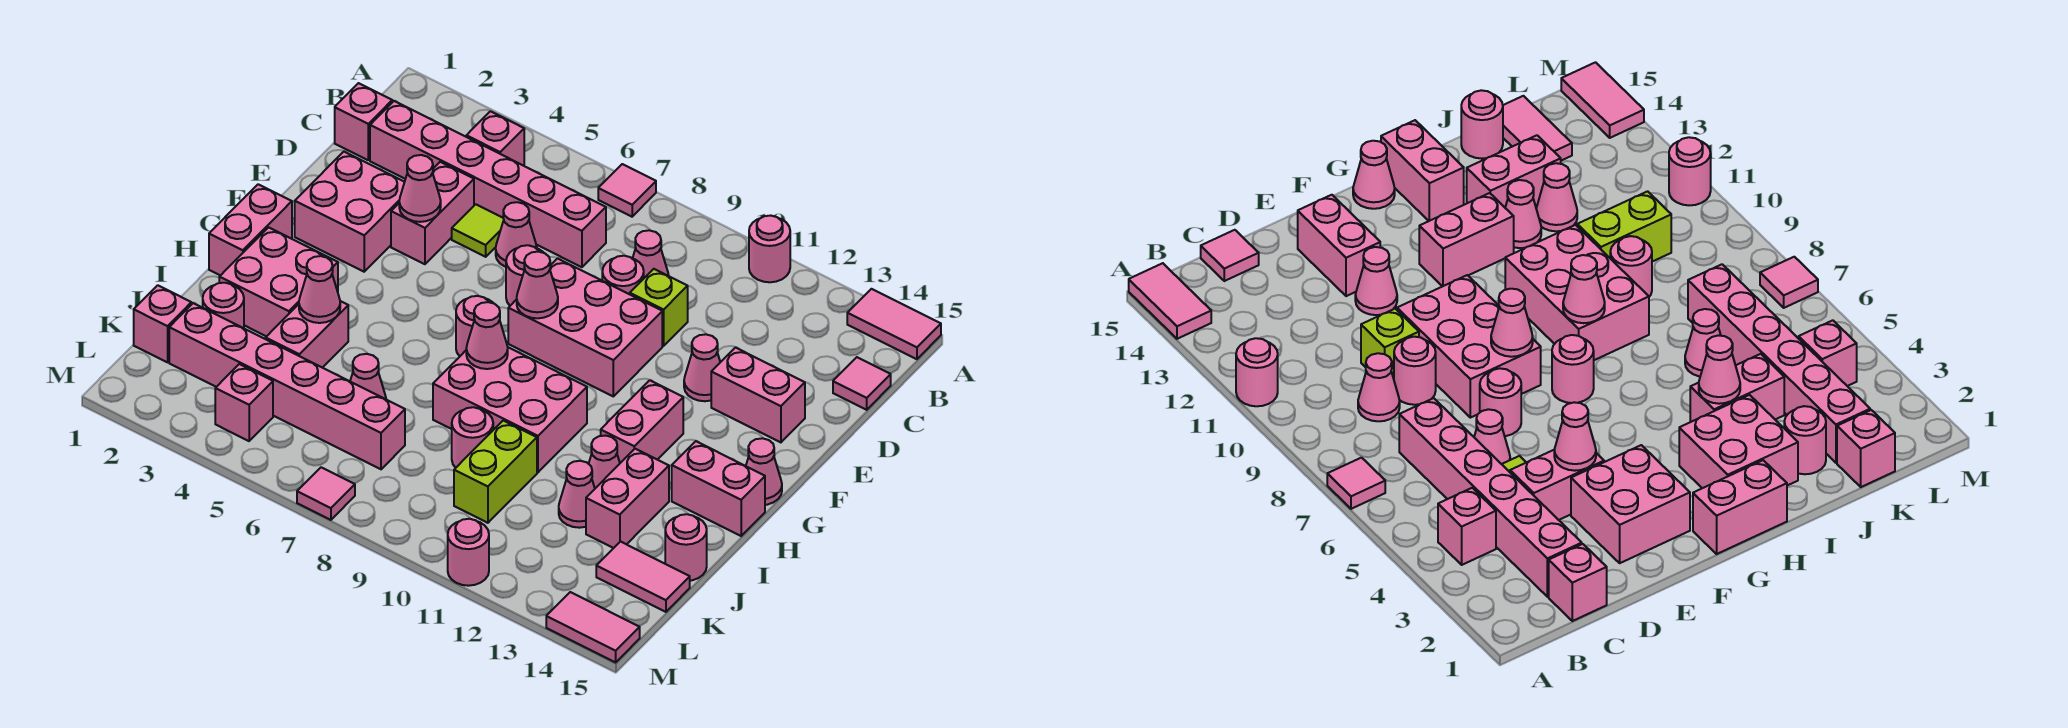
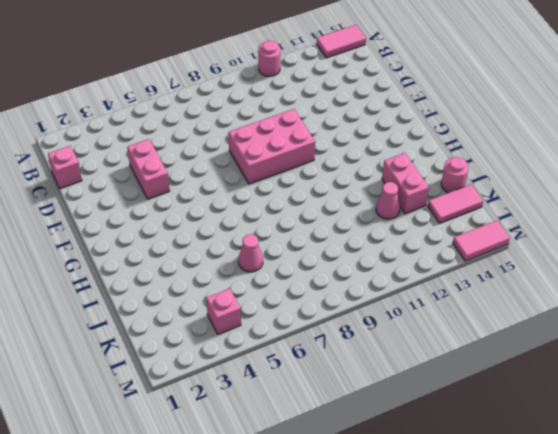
none -> pink 1x1 tile [598,164,656,217]
none -> pink 1x1 brick [466,111,524,165]
none -> pink 1x6 brick [370,101,606,267]
none -> pink 1x1 cone [633,230,669,278]

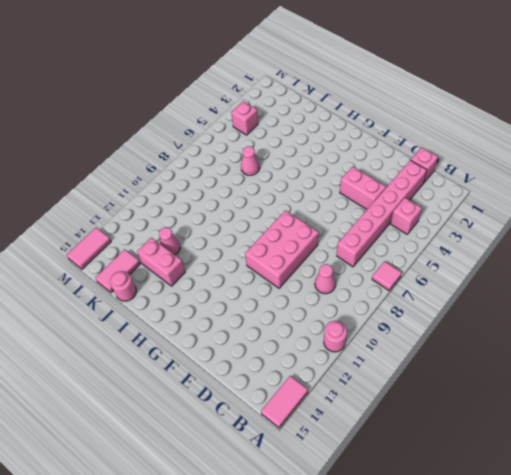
none -> pink 1x1 tile [833,357,891,410]
none -> lime 1x1 tile [452,204,504,257]
none -> pink 1x1 cone [496,202,537,267]
none -> pink 1x1 round brick [602,256,644,294]

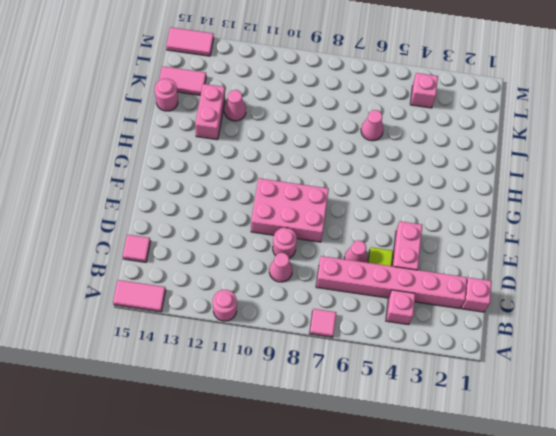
none -> lime 1x1 brick [630,269,688,346]
none -> pink 2x2 brick [295,152,404,272]
none -> pink 1x1 round brick [506,245,544,306]
none -> pink 1x1 cone [684,334,720,401]

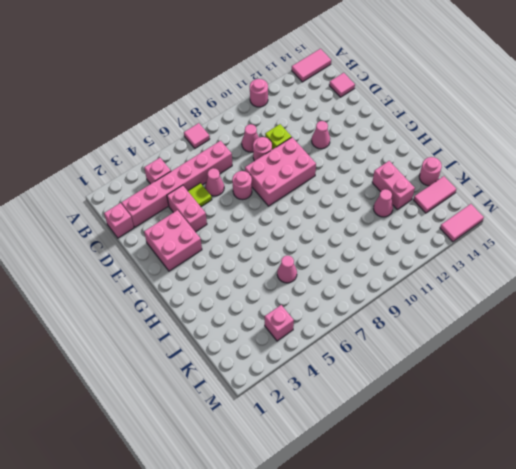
none -> pink 1x2 brick [711,348,805,442]
none -> pink 1x2 brick [209,184,292,276]
none -> pink 1x1 round brick [456,296,493,356]
none -> pink 1x2 brick [601,380,683,463]

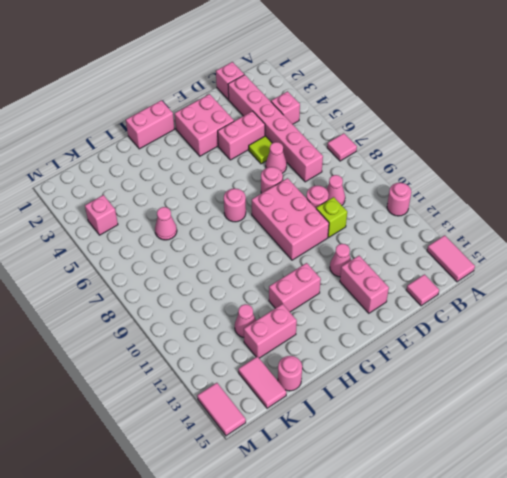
none -> pink 1x1 cone [746,438,782,505]
none -> pink 2x2 brick [219,227,338,337]
none -> pink 2x3 brick [433,347,587,472]
none -> pink 1x2 brick [672,441,765,536]

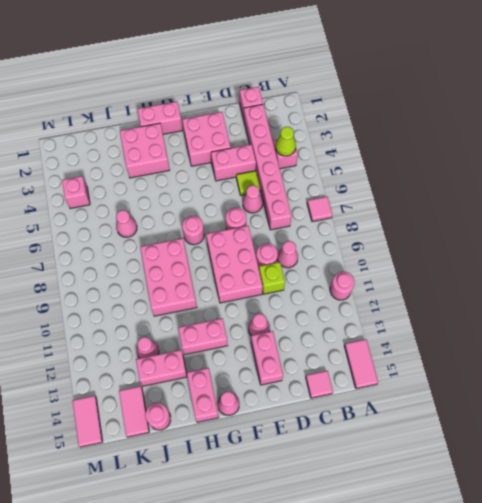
lime 1x1 cone [276,127,296,156] -> none
none -> pink 1x2 brick [266,301,348,368]
none -> pink 1x1 cone [589,436,620,488]
none -> pink 1x1 round brick [203,283,244,328]
none -> pink 1x1 round brick [452,407,493,468]

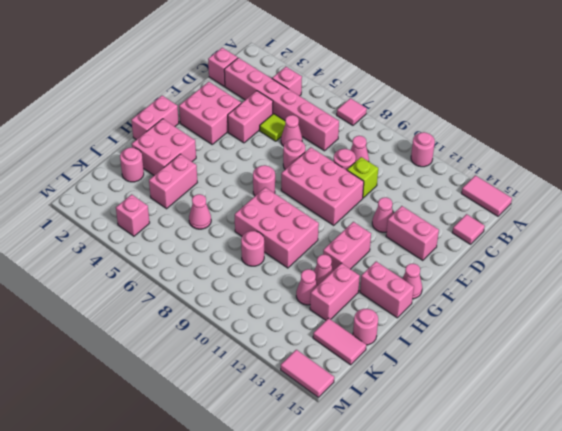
none -> lime 1x2 brick [454,421,537,523]
none -> pink 1x1 brick [134,285,191,362]
none -> pink 1x6 brick [169,303,405,469]
none -> pink 1x1 tile [297,467,355,520]

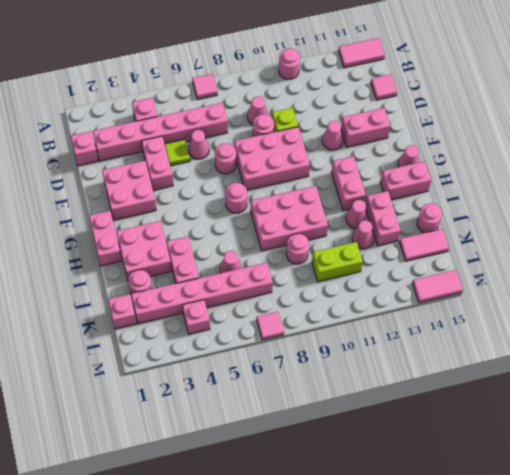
lime 1x2 brick [312,242,363,282] -> lime 1x2 brick turned to [454,421,537,523]
none -> pink 1x1 round brick [448,519,489,586]
none -> pink 1x1 cone [399,155,441,222]
none -> pink 1x1 cone [517,252,558,318]
none -> pink 1x1 cone [466,302,508,369]

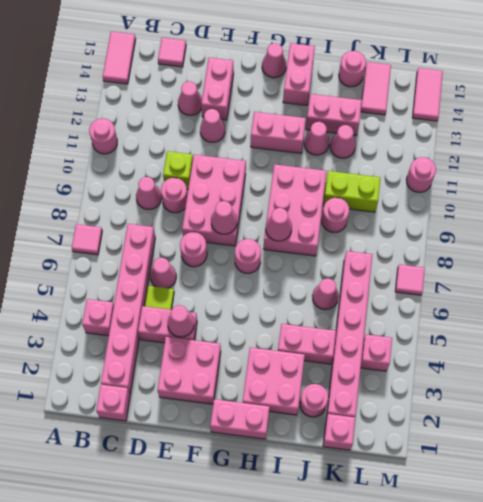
pink 1x1 cone [178,81,202,115] -> pink 1x1 cone moved to [299,256,340,323]

